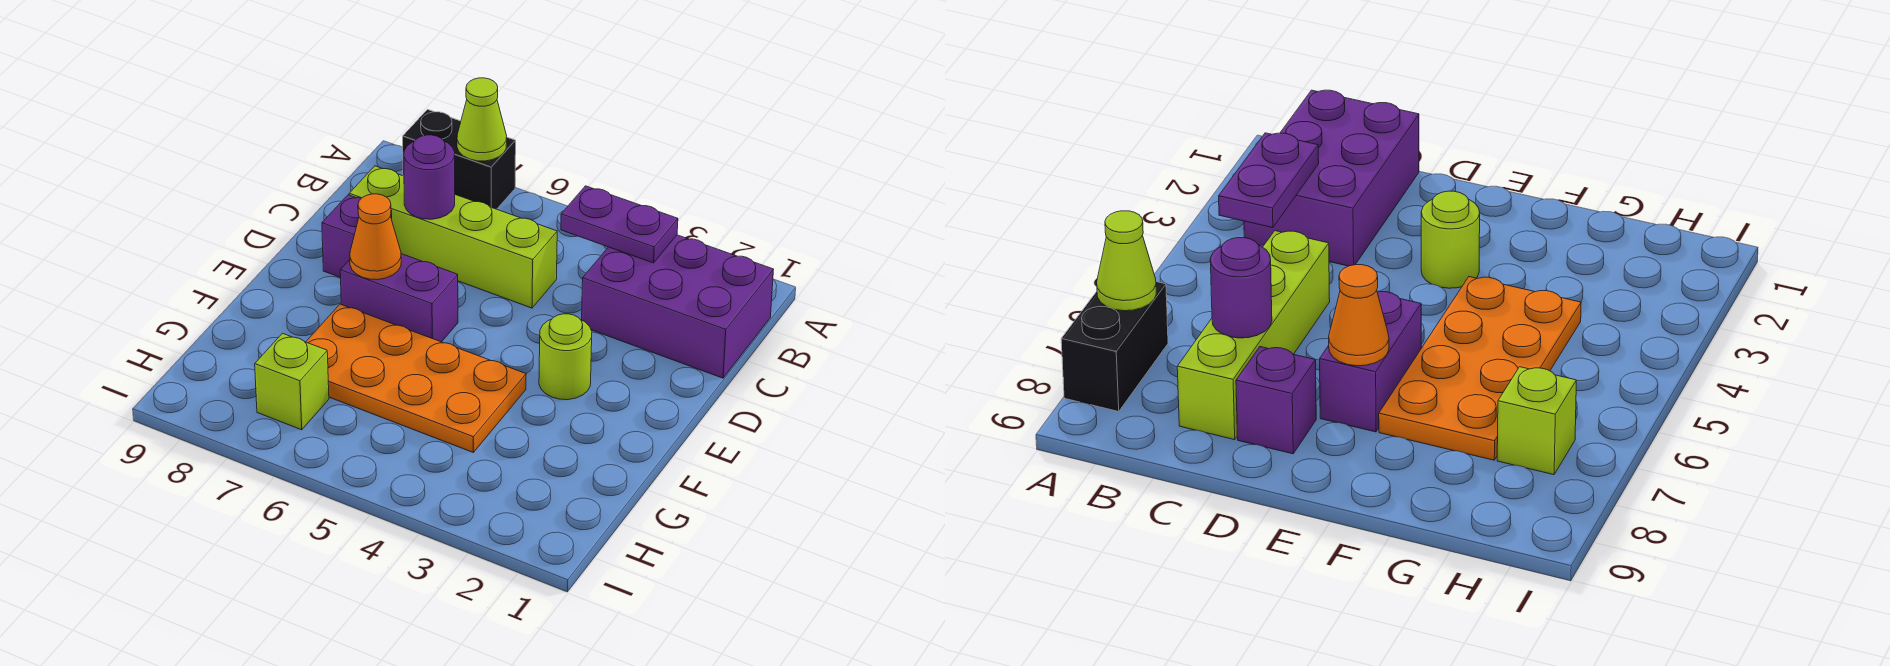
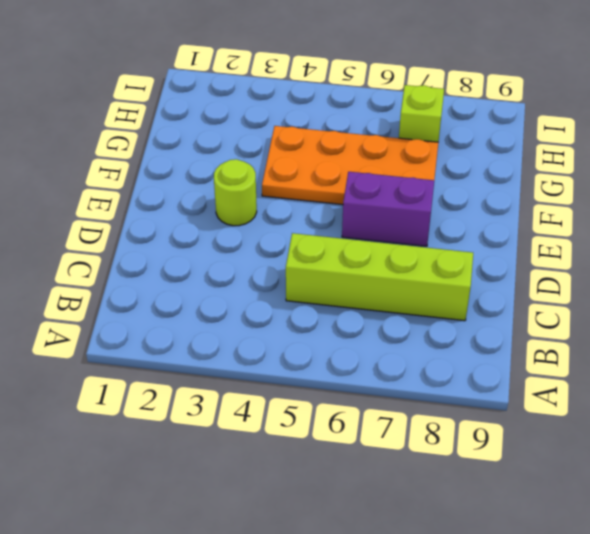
none -> black 1x2 brick [403,110,516,209]
none -> purple 2x3 brick [582,235,774,378]
none -> purple 1x1 brick [322,195,392,277]

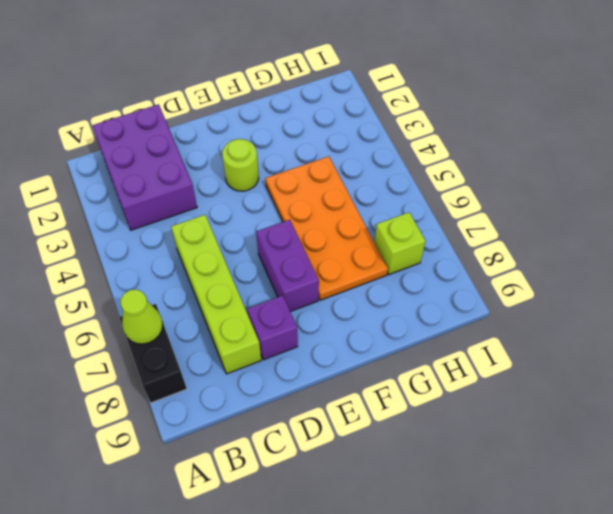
none -> purple 1x2 plate [561,186,678,263]
none -> purple 1x1 round brick [404,135,455,219]
none -> orange 1x1 cone [350,194,401,280]

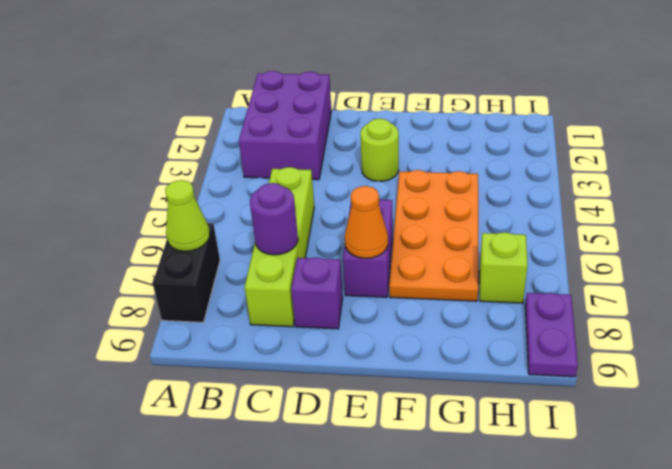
purple 1x2 plate [525,293,578,377] -> purple 1x2 plate moved to [561,186,678,263]

